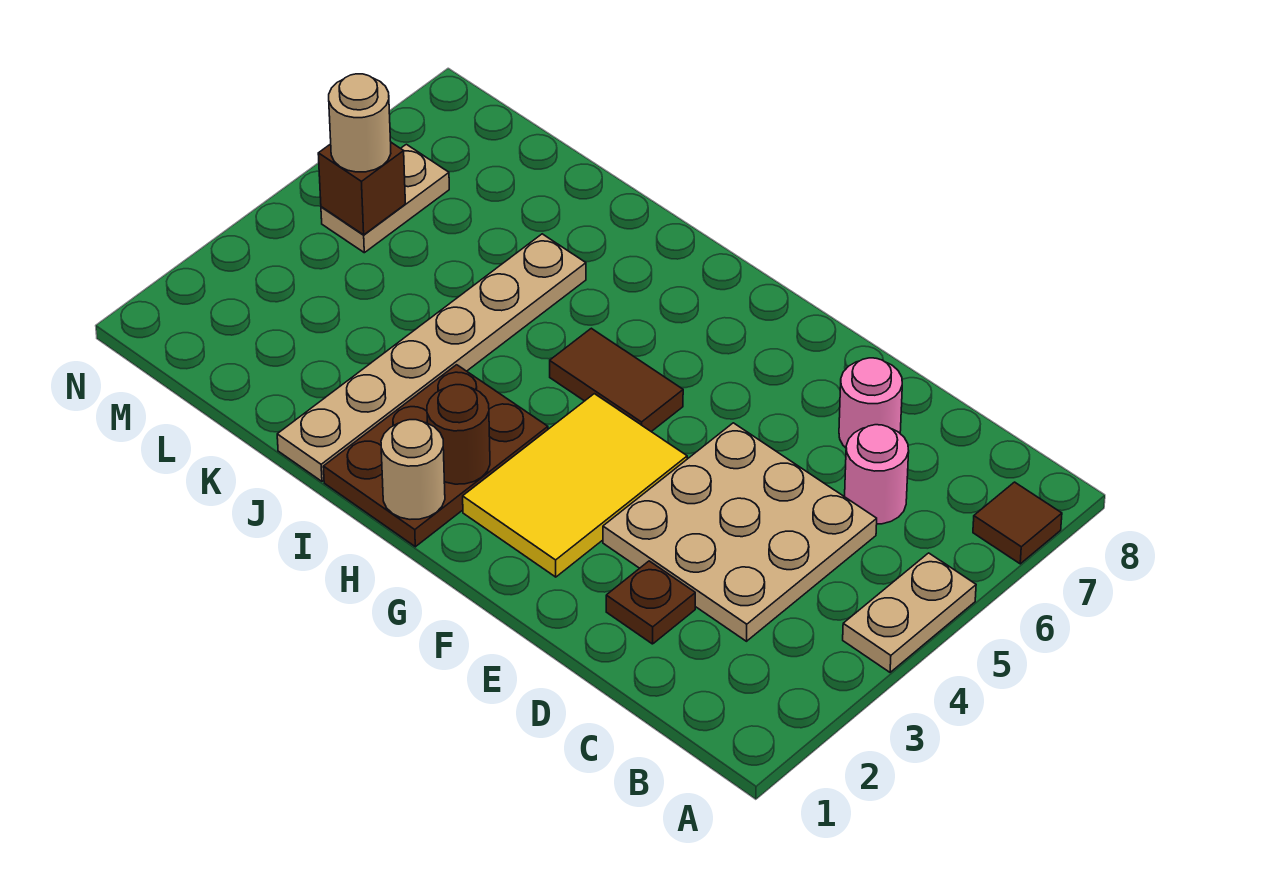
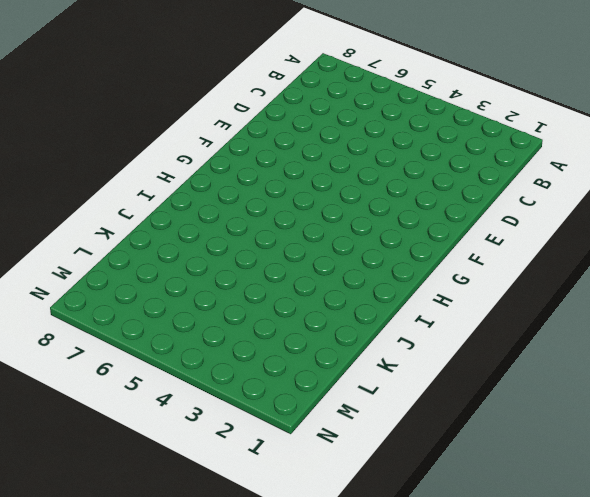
none -> tan 1x2 plate [843,553,976,672]
none -> brown 1x1 tile [973,482,1062,564]
none -> tan 3x3 plate [603,423,877,641]

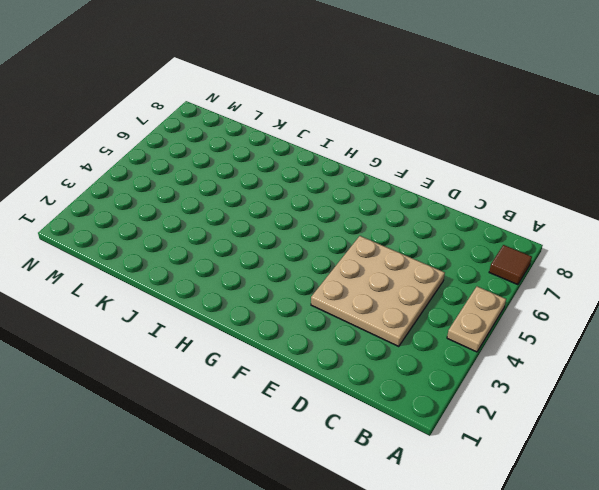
none -> pink 1x1 round brick [845,425,909,524]
none -> brown 1x1 plate [606,561,695,644]
none -> pink 1x1 round brick [839,358,902,448]

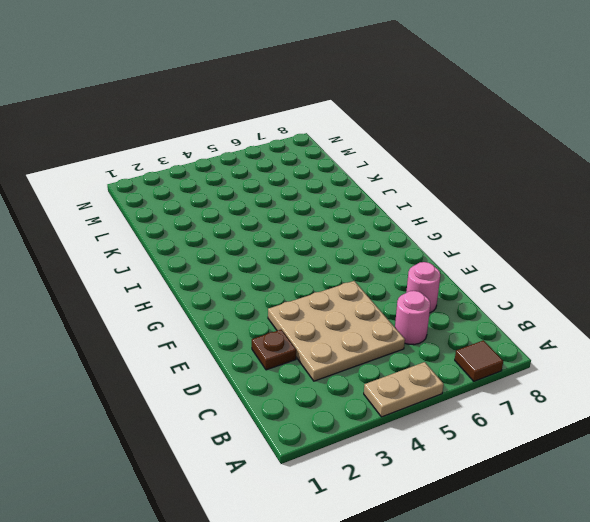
none -> yellow 2x3 tile [463,394,687,577]
none -> brown 1x2 tile [550,328,683,432]
none -> brown 2x3 plate [323,365,548,547]

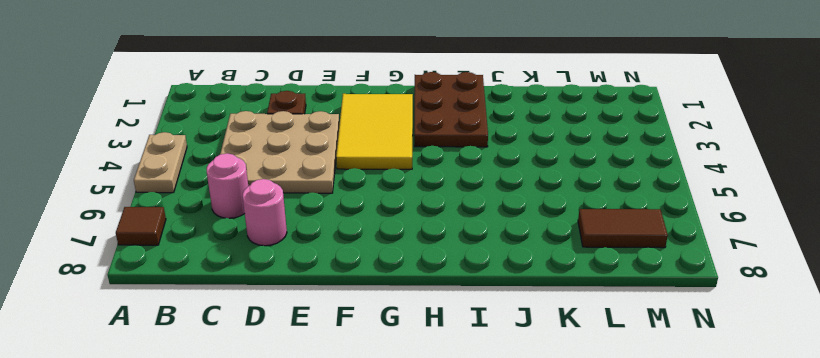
brown 1x2 tile [578,209,668,248] -> brown 1x2 tile moved to [550,328,683,432]
none -> tan 1x6 plate [277,234,586,481]
none -> tan 1x2 plate [321,144,449,253]
none -> tan 1x1 round brick [381,420,445,519]

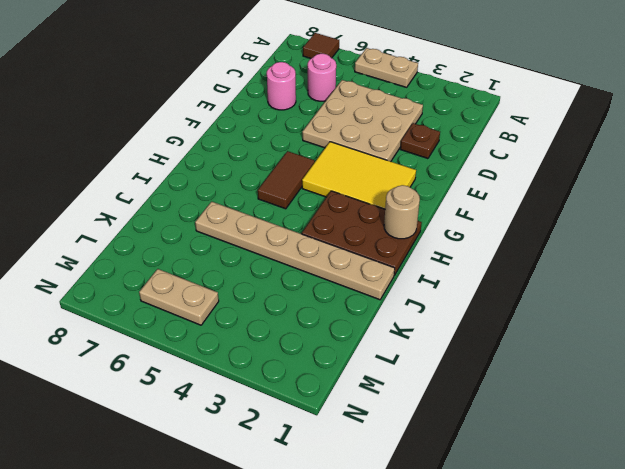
none -> brown 1x1 round brick [427,385,490,484]
none -> brown 1x1 brick [318,143,405,235]
none -> tan 1x1 round brick [329,74,391,172]

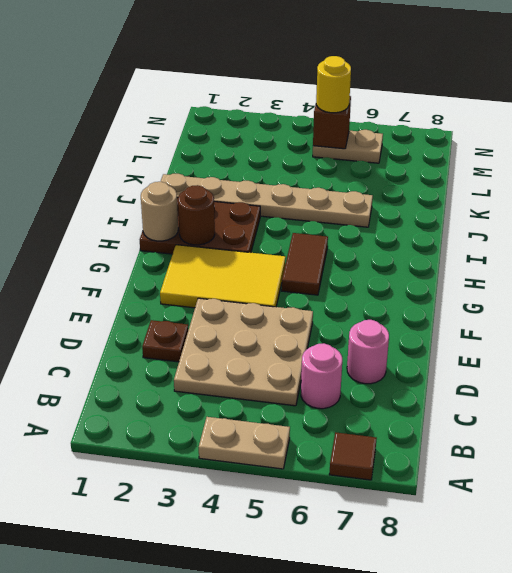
yellow 1x1 round brick [316,56,351,113] -> tan 1x1 round brick [329,74,391,172]

